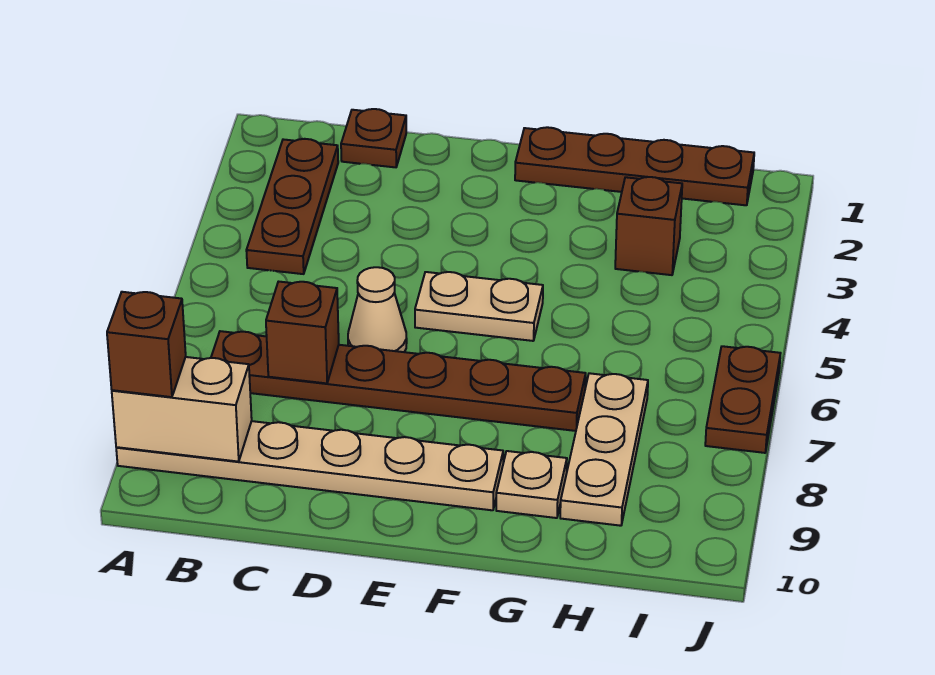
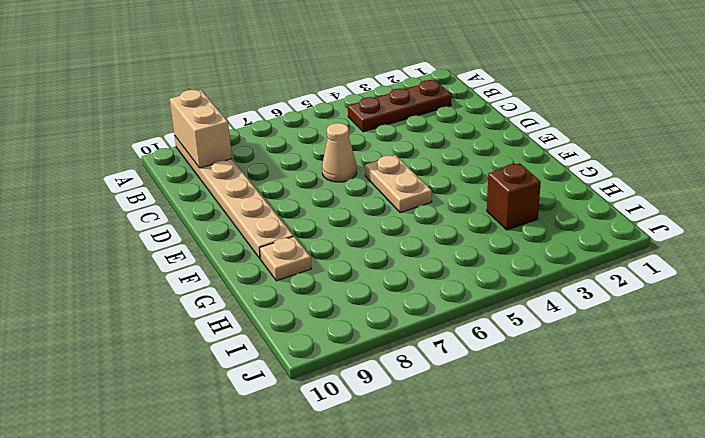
none -> brown 1x6 plate [211,331,586,431]
none -> brown 1x1 plate [341,109,406,167]
none -> brown 1x4 plate [515,127,754,205]

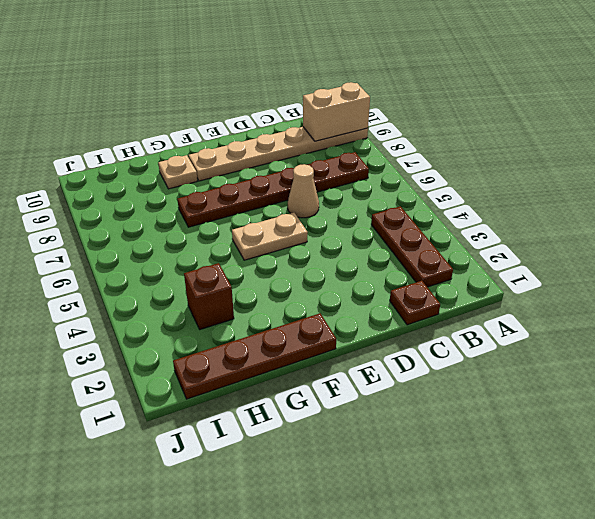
none -> tan 1x3 plate [560,373,648,526]
none -> brown 1x2 plate [705,346,781,453]
none -> brown 1x1 brick [266,282,339,383]

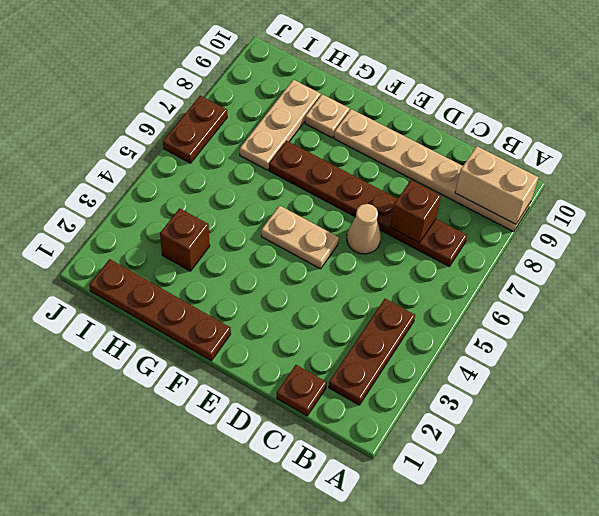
none -> brown 1x1 brick [107,292,186,397]

